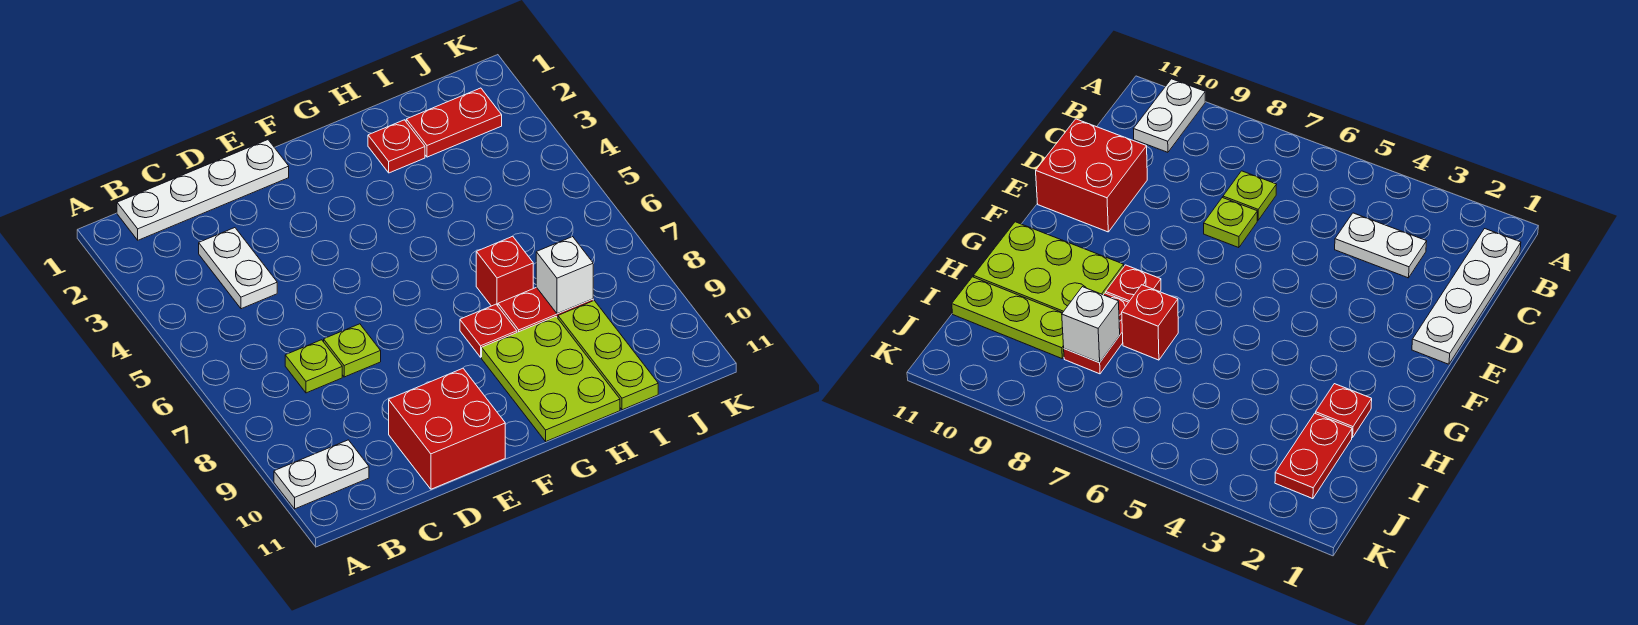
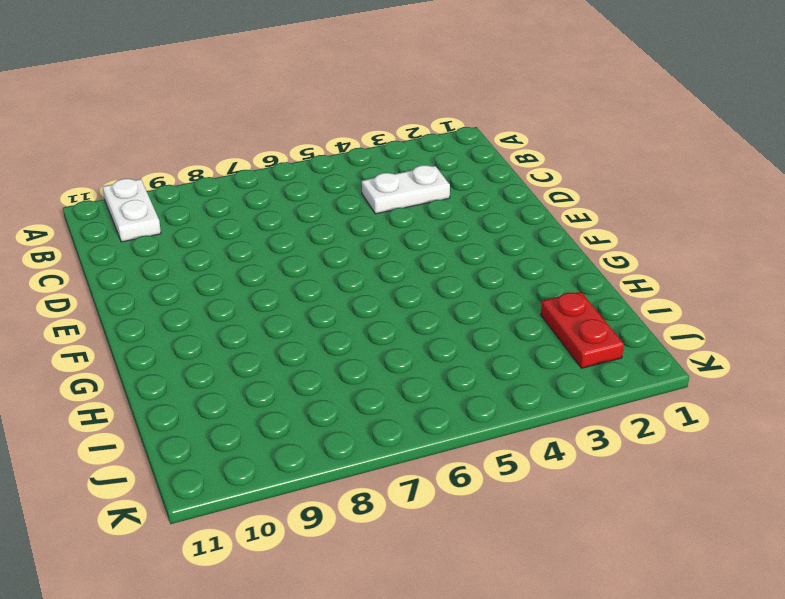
none -> white 1x4 plate [117,140,289,240]
none -> lime 1x1 plate [285,340,342,393]
none -> lime 1x1 plate [324,324,381,377]

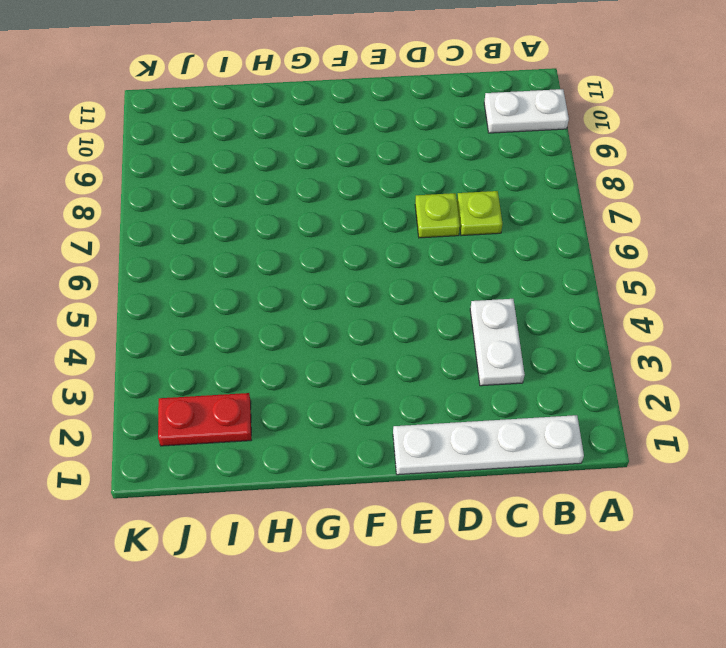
none -> red 2x2 brick [389,368,505,489]
none -> red 1x1 plate [460,304,517,357]
none -> lime 2x3 plate [482,317,620,441]

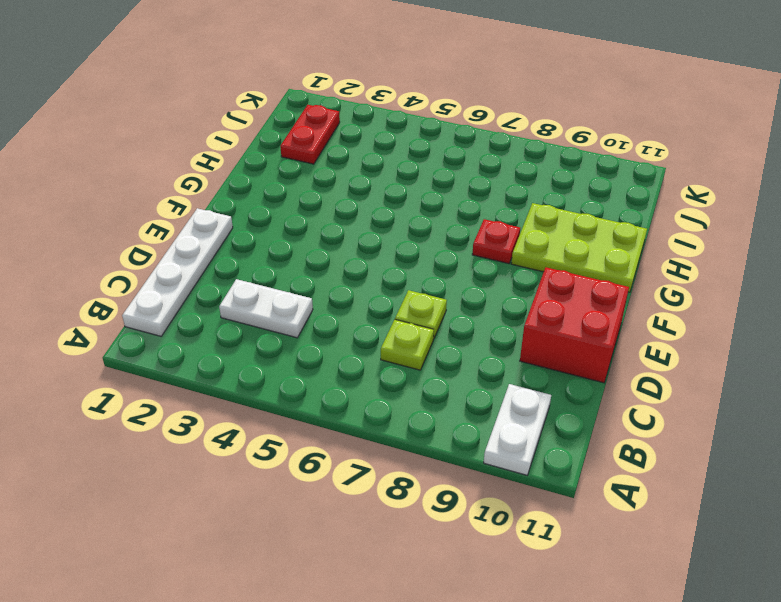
none -> red 1x1 plate [368,120,425,173]
none -> red 1x1 brick [476,236,533,306]
none -> red 1x2 plate [498,287,593,332]

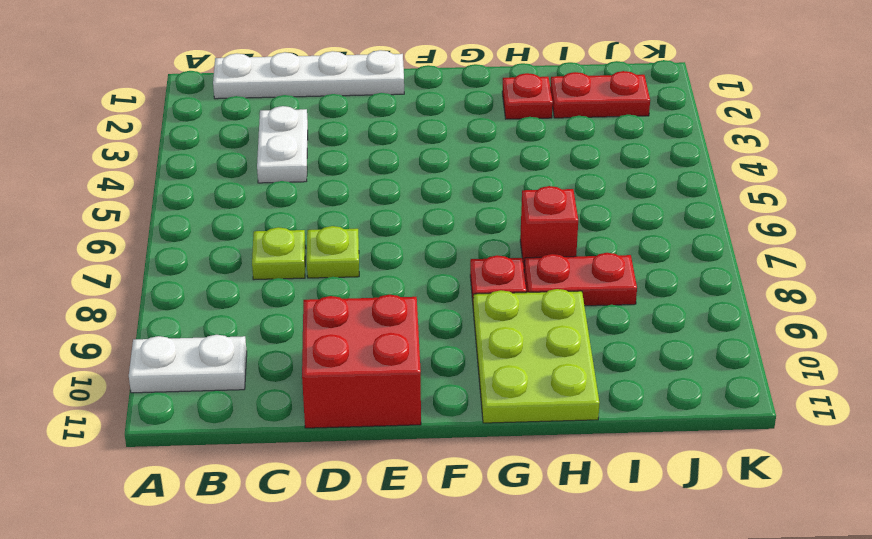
none -> lime 1x3 plate [558,301,658,410]
none -> white 1x1 brick [536,237,593,314]

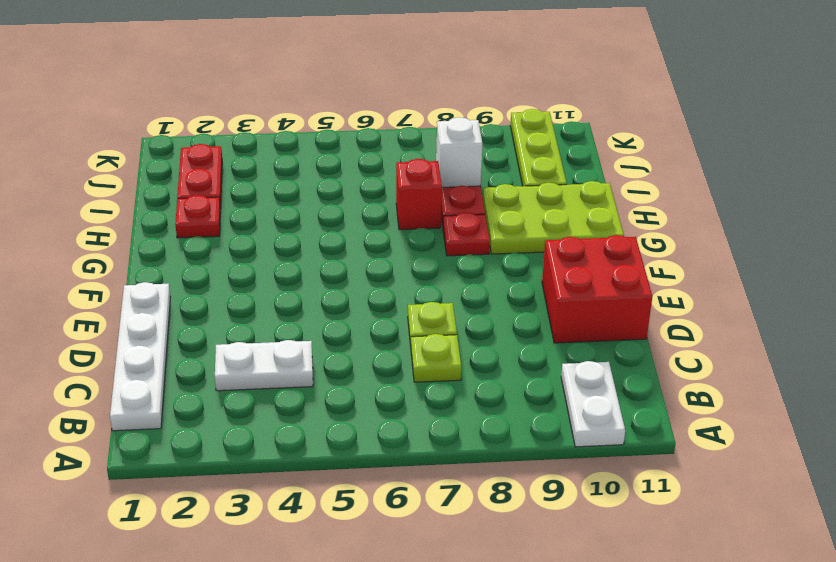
lime 1x3 plate [510,109,567,186] -> lime 1x3 plate turned to [558,301,658,410]

